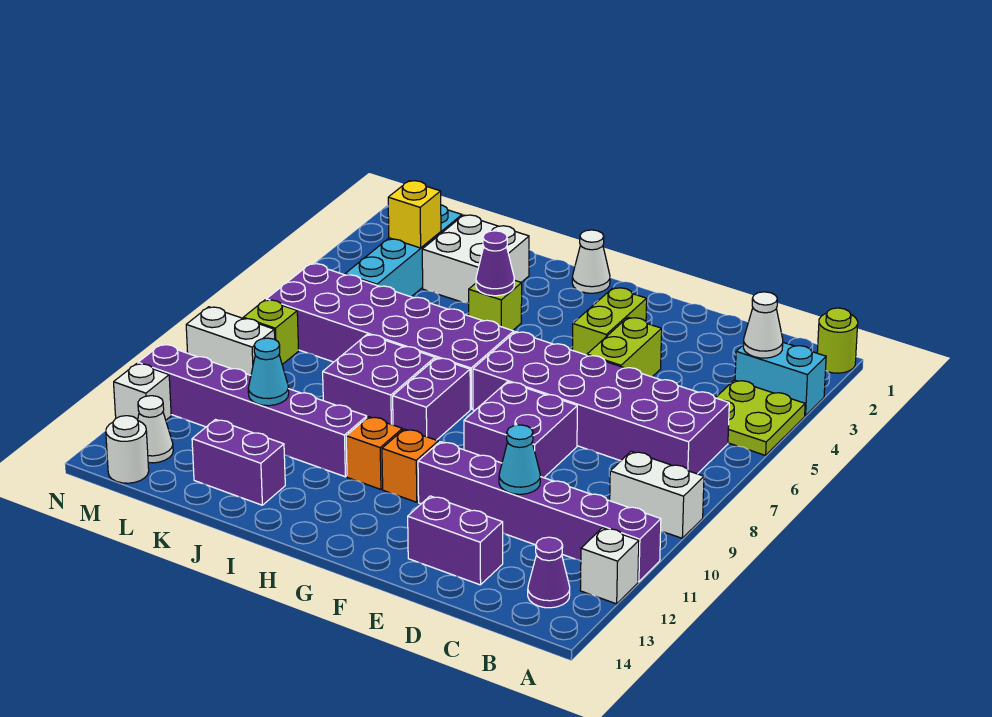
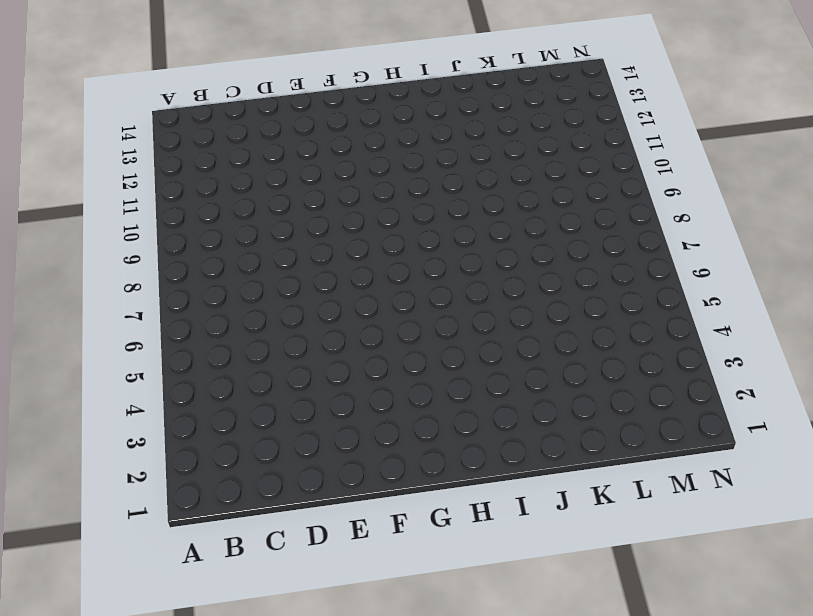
none -> lime 1x1 round brick [817,308,858,373]
none -> cyan 1x2 brick [735,342,826,416]
none -> lime 2x2 plate [716,380,805,455]
none -> white 1x2 brick [610,451,704,538]

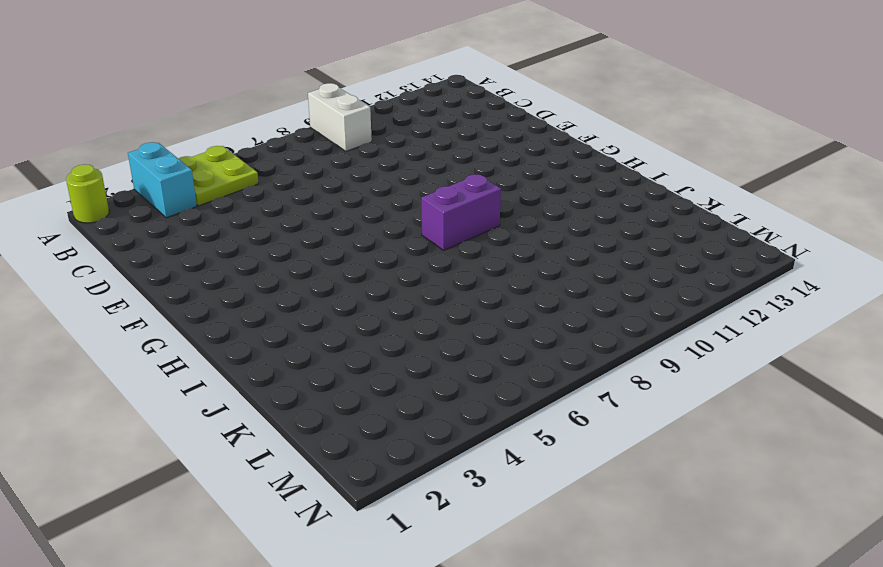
none -> purple 1x6 brick [418,442,661,582]
none -> white 1x1 brick [580,528,639,604]
none -> purple 2x6 brick [473,332,729,474]
none -> purple 1x1 cone [528,537,570,608]

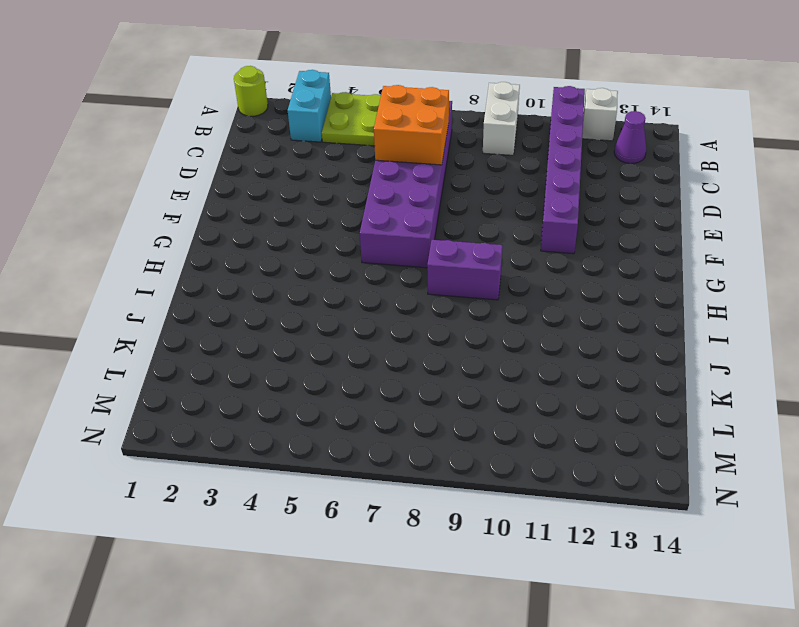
orange 2x2 brick [374,85,449,165] -> none
none -> purple 1x2 brick [408,496,503,585]
none -> lime 1x2 brick [587,317,662,377]
none -> purple 2x2 brick [464,382,577,478]
none -> lime 1x2 brick [572,288,647,355]

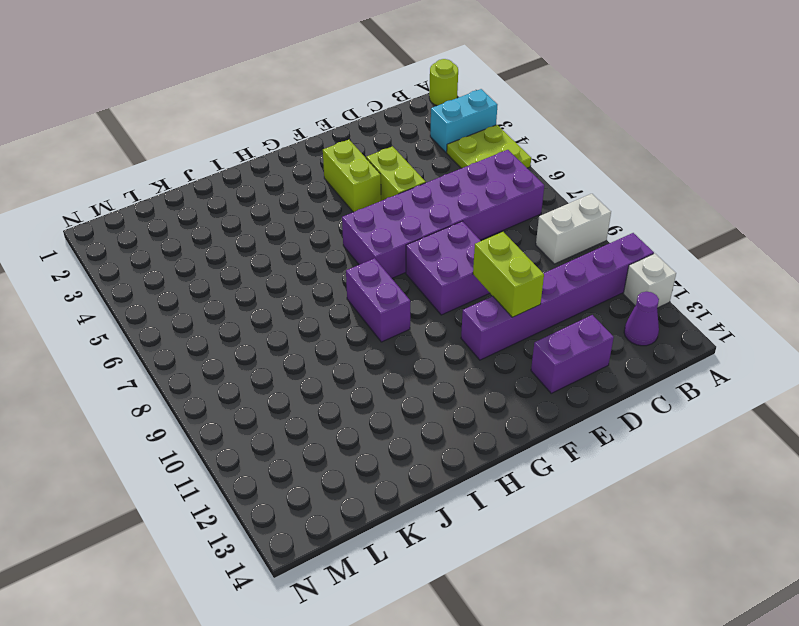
lime 1x2 brick [473,232,544,317] -> none
none -> orange 1x1 brick [382,429,438,502]
none -> white 1x1 cone [572,230,610,293]
none -> purple 2x6 brick [266,264,514,409]
none -> orange 1x1 brick [346,417,402,489]

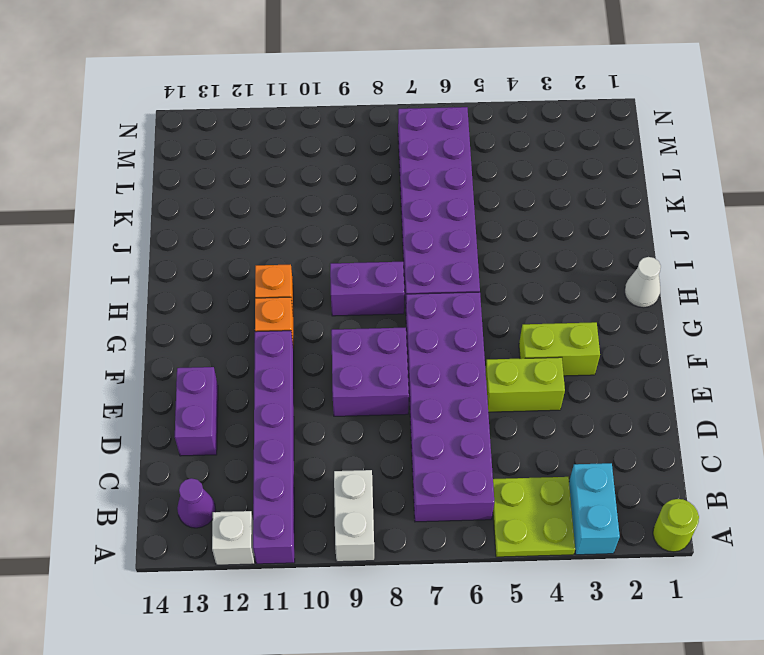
none -> lime 1x1 brick [469,280,522,331]
none -> purple 2x2 brick [323,334,435,425]
none -> purple 1x6 brick [138,344,367,477]
none -> white 2x2 brick [422,215,529,303]

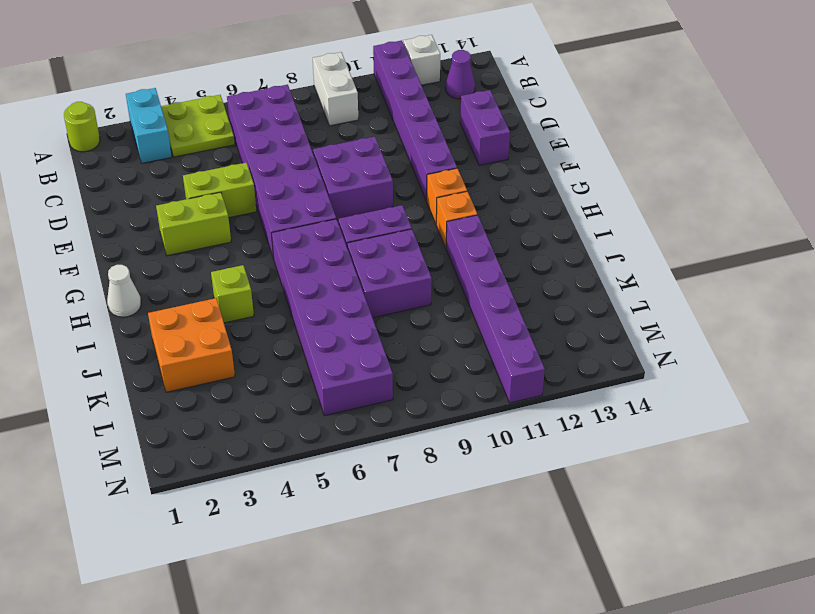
orange 2x2 brick [148,298,235,392] -> white 2x2 brick [422,215,529,303]
none -> purple 1x2 brick [192,420,285,505]
none -> cyan 1x4 brick [345,205,462,297]
none -> lime 1x1 brick [243,300,299,364]
none -> white 1x2 brick [186,307,275,375]

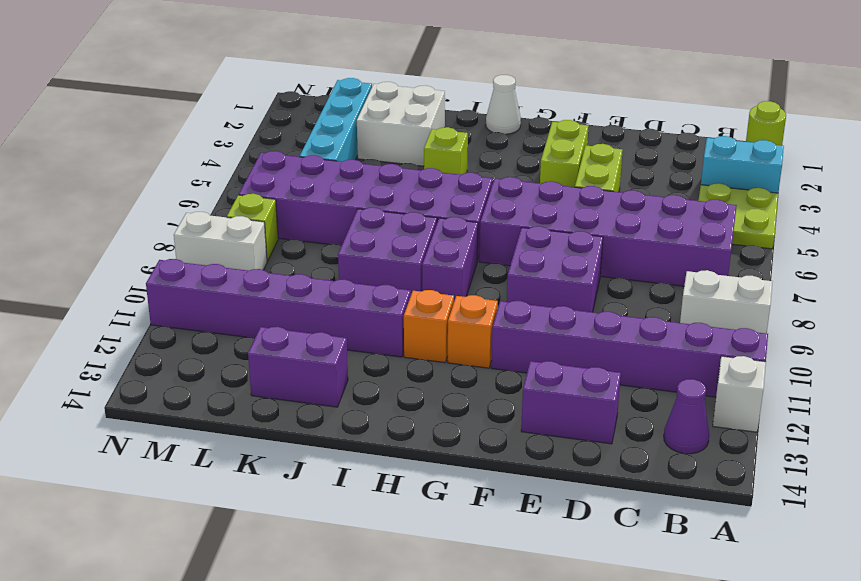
none -> white 1x1 cone [138,396,173,463]
none -> white 1x1 round brick [106,416,149,483]
none -> white 1x1 brick [114,363,171,420]
none -> white 1x1 cone [743,292,783,358]

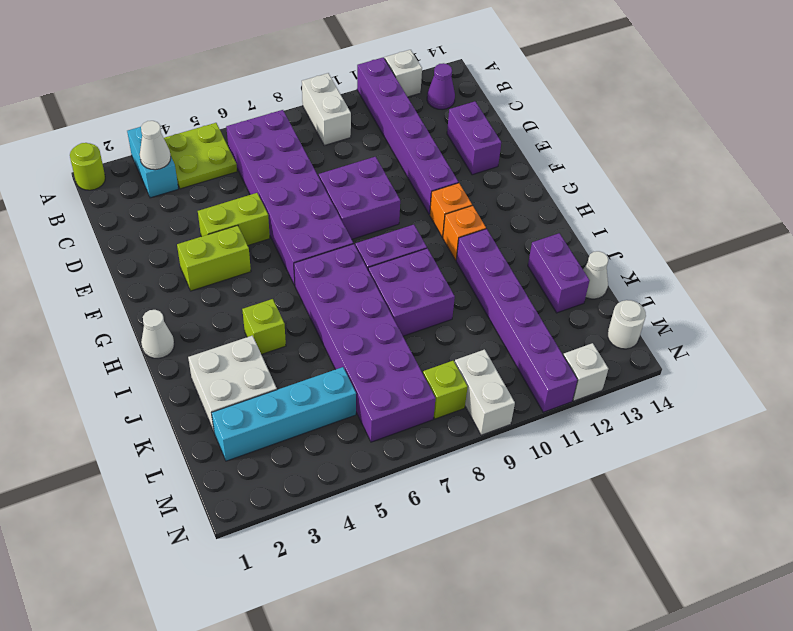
white 1x1 cone [583,251,608,299] -> white 1x1 cone moved to [138,396,173,463]
none -> cyan 1x1 cone [499,425,540,494]
none -> purple 1x1 cone [476,231,514,296]
none -> cyan 1x1 cone [248,338,289,406]
none -> yellow 1x1 brick [388,181,441,248]

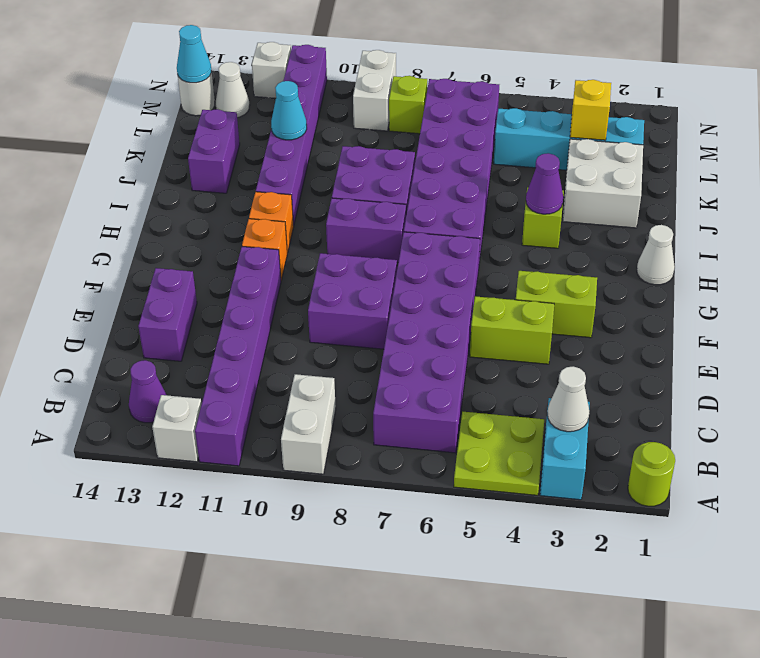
cyan 1x1 cone [177,25,211,83] -> cyan 1x1 cone moved to [499,425,540,494]

